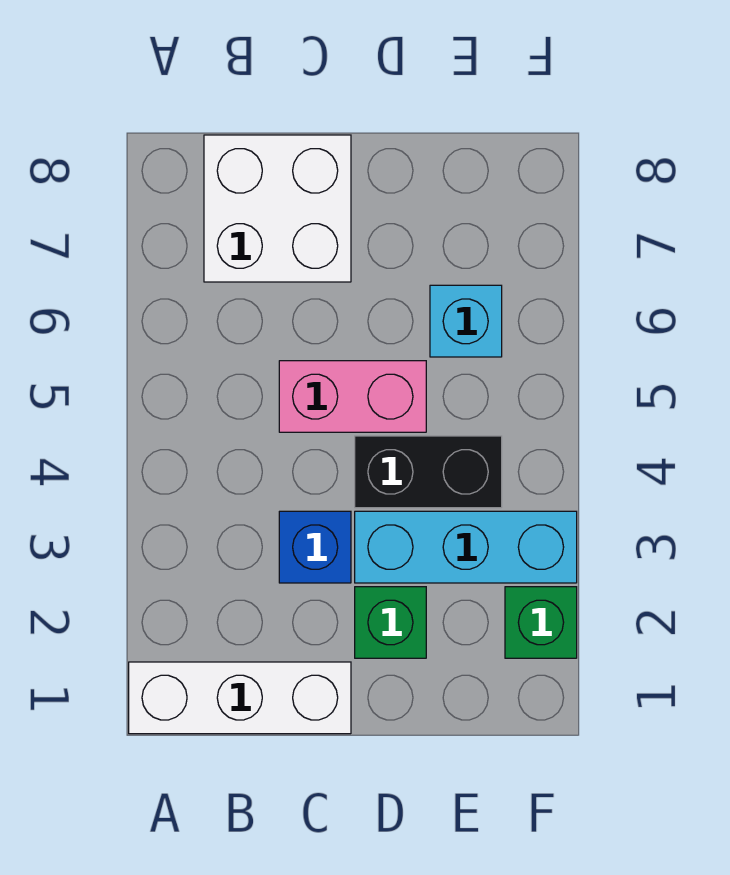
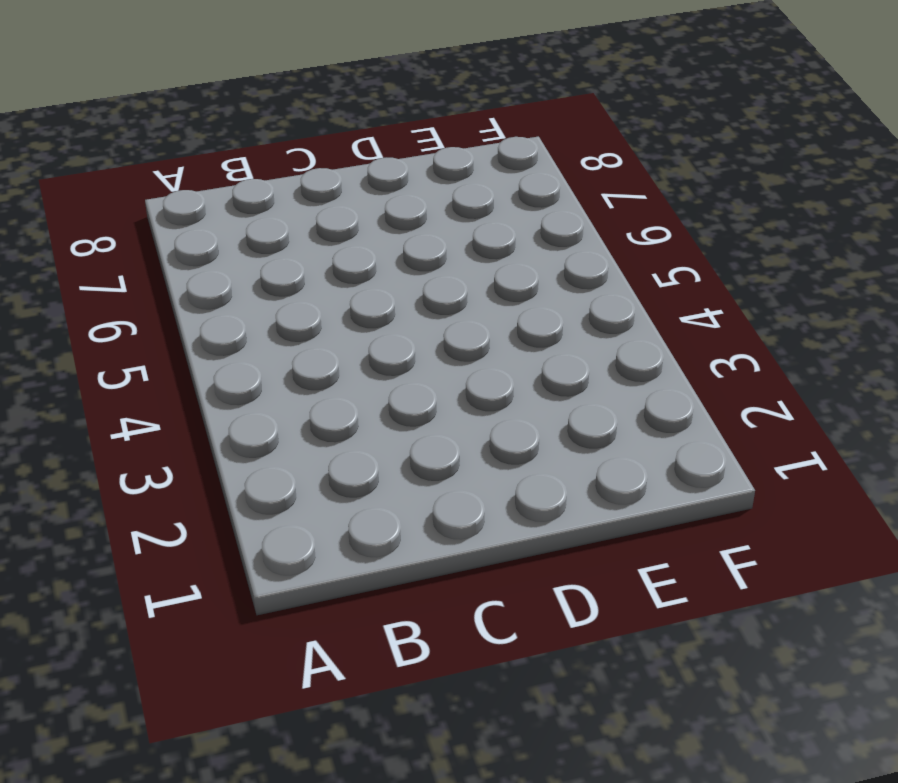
none -> white 1x3 brick [129,662,351,734]
none -> white 2x2 brick [204,135,351,282]

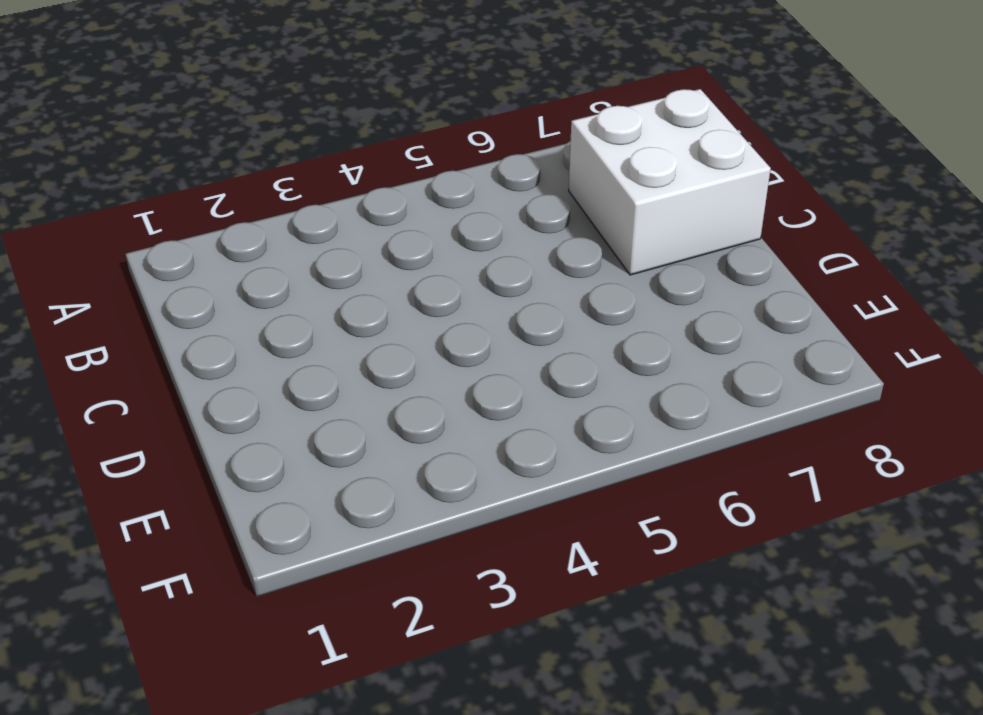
none -> white 1x3 brick [129,662,351,734]
none -> blue 1x1 brick [279,511,351,583]

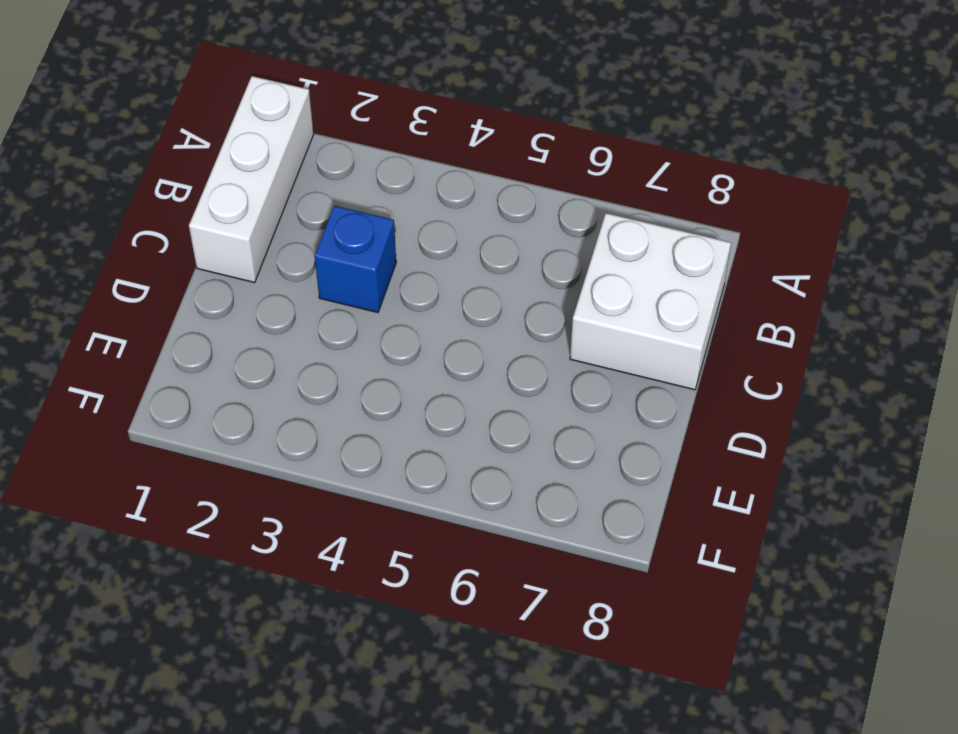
none -> pink 1x2 brick [279,361,426,432]
none -> green 1x1 brick [355,587,426,658]

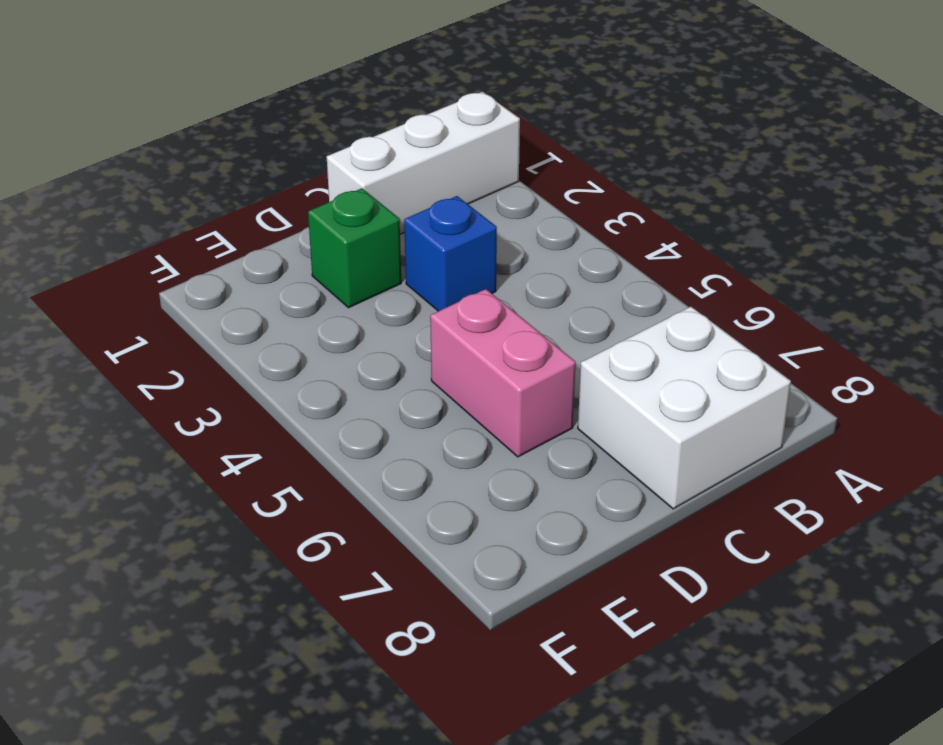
pink 1x2 brick [430,289,576,457] -> pink 1x2 brick turned to [279,361,426,432]
none -> cyan 1x3 brick [355,511,577,583]
none -> black 1x2 brick [355,436,502,508]

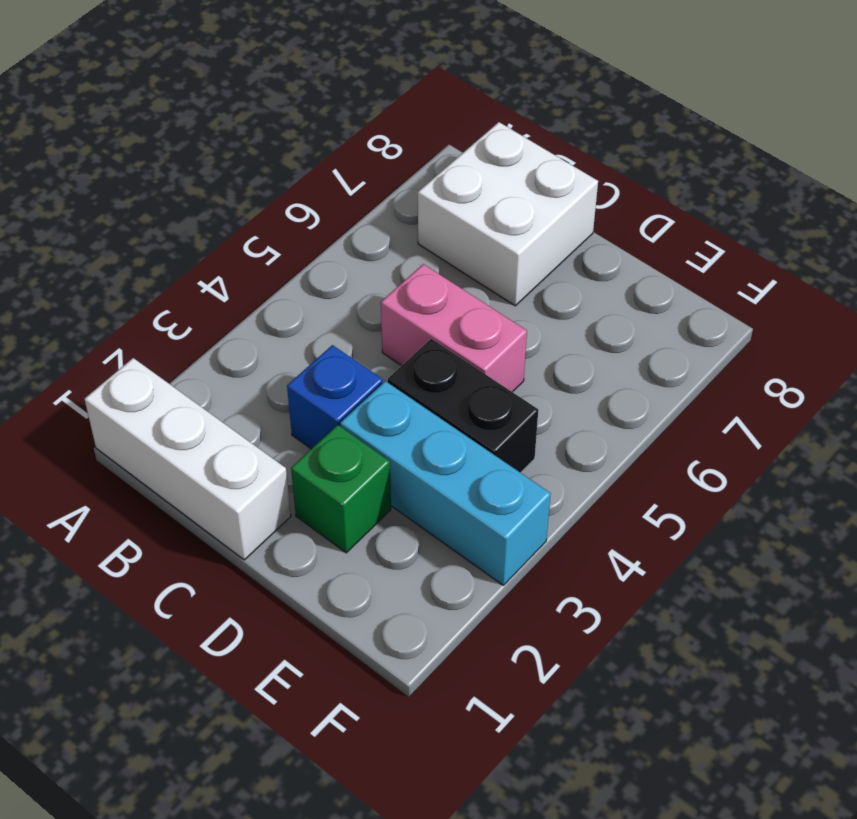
none -> cyan 1x1 brick [430,285,502,357]
none -> green 1x1 brick [505,587,577,658]

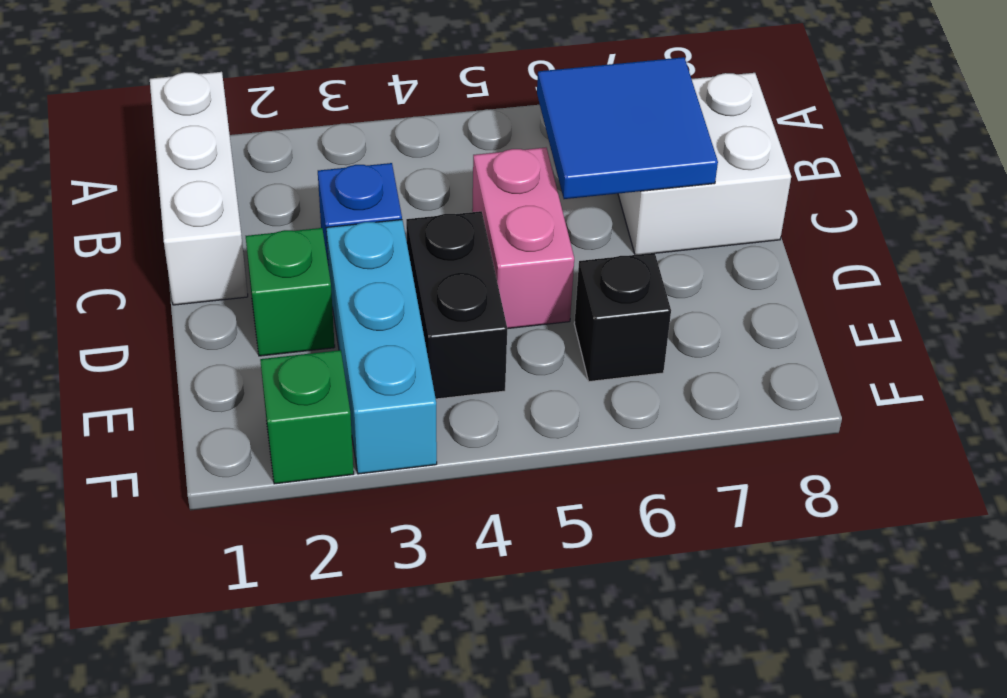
blue 2x2 tile [537,57,718,199] -> none
black 1x1 brick [574,253,671,382] -> cyan 1x1 brick [430,285,502,357]

